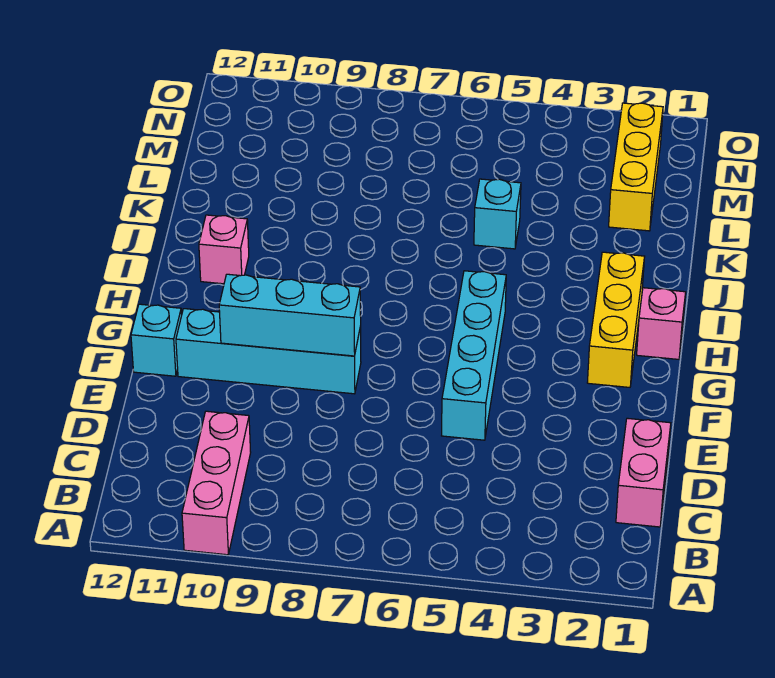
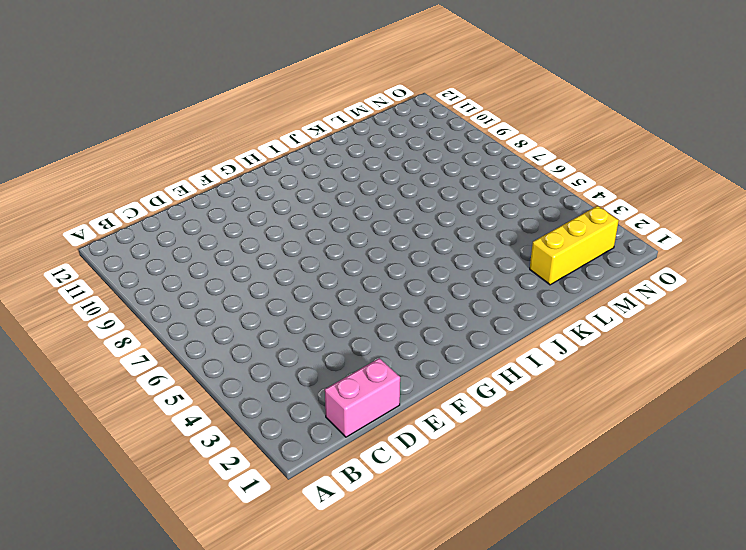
none -> pink 1x3 brick [182,411,251,555]
none -> cyan 1x4 brick [442,271,506,440]

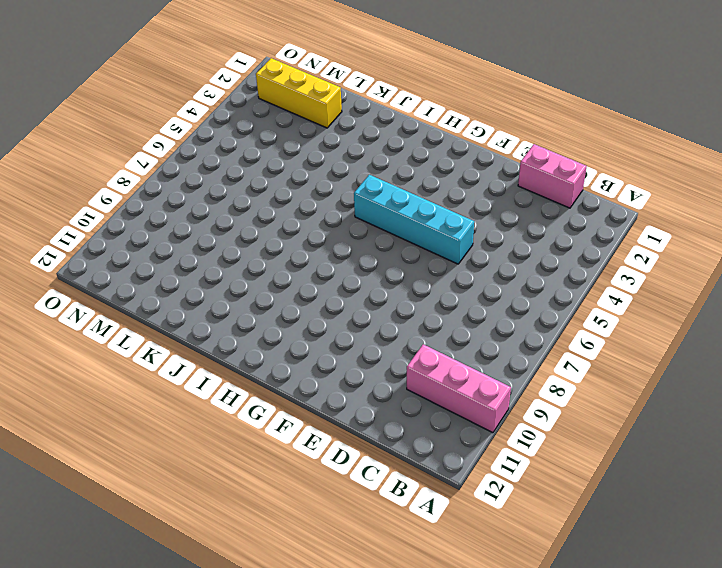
none -> cyan 1x4 brick [176,309,361,394]
none -> cyan 1x1 brick [131,304,182,376]

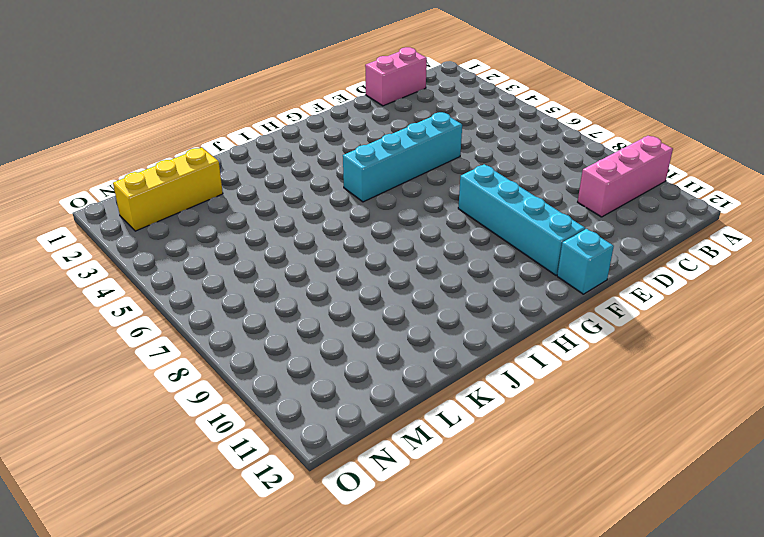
none -> yellow 1x3 brick [587,252,645,387]
none -> pink 1x1 brick [637,288,686,359]

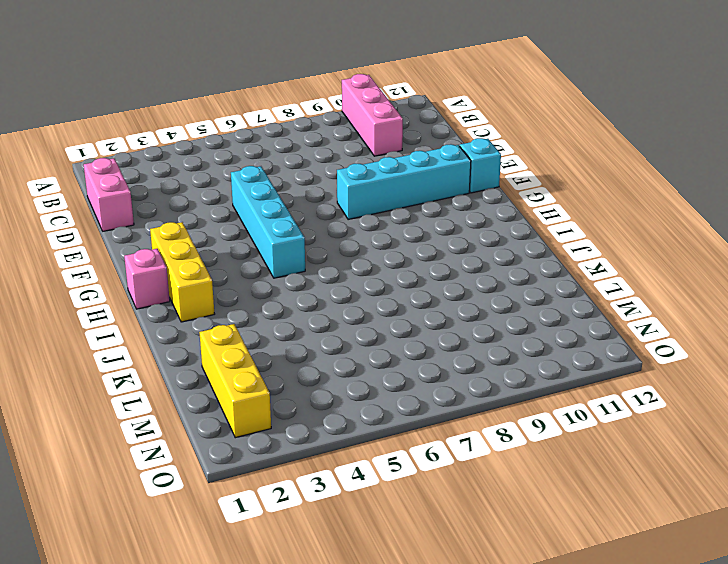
none -> pink 1x1 brick [199,215,249,284]
none -> cyan 1x1 brick [474,179,521,249]

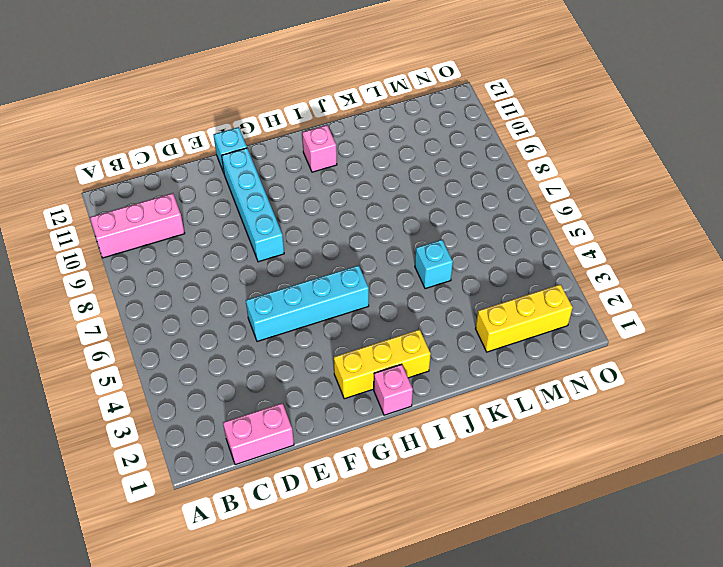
none -> cyan 1x3 brick [219,274,361,356]

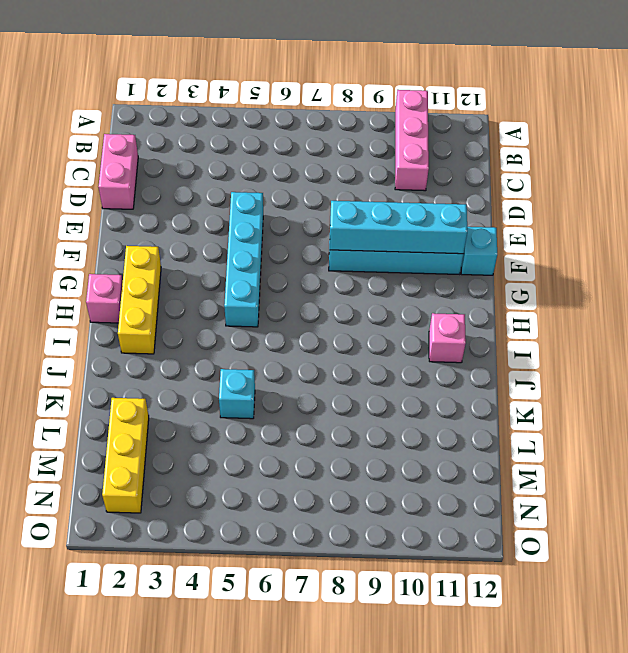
cyan 1x4 brick [330,200,467,254] -> cyan 1x3 brick [219,274,361,356]

